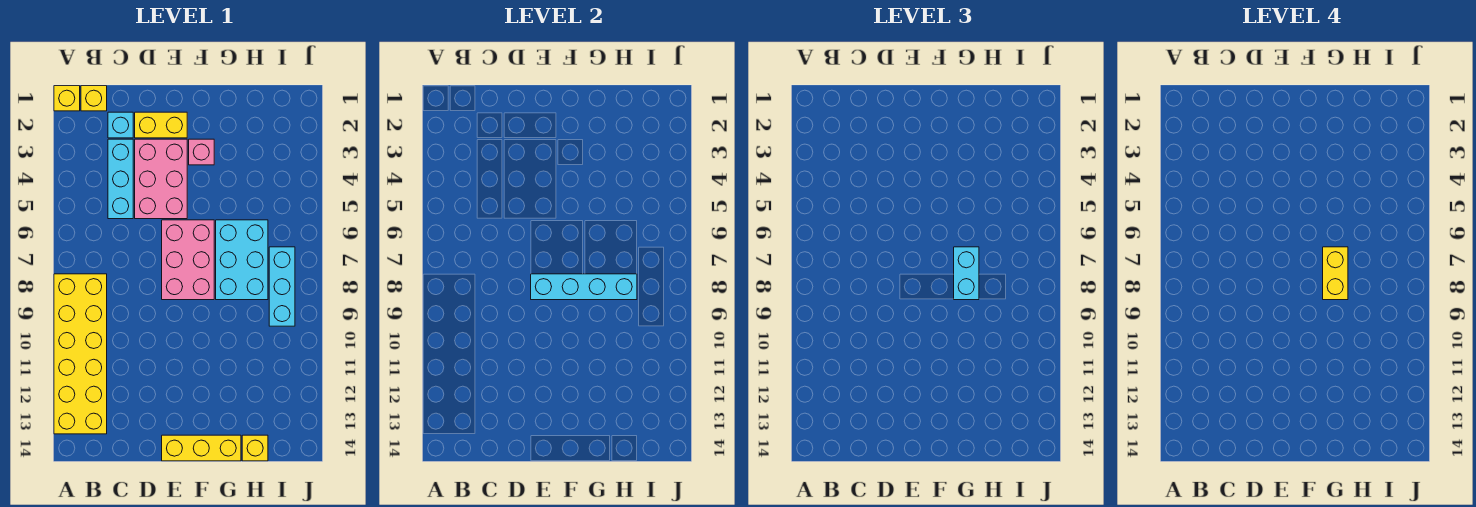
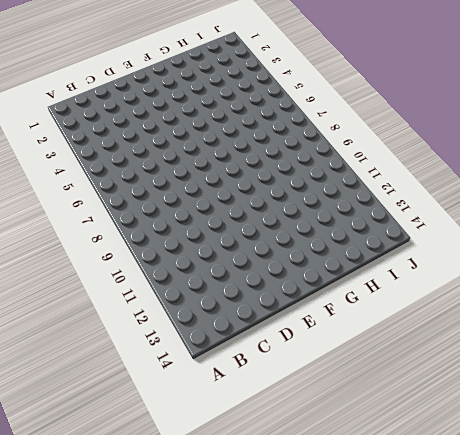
none -> yellow 1x1 brick [54,86,80,111]
none -> yellow 2x6 brick [54,274,107,434]
none -> yellow 1x1 brick [81,86,107,111]

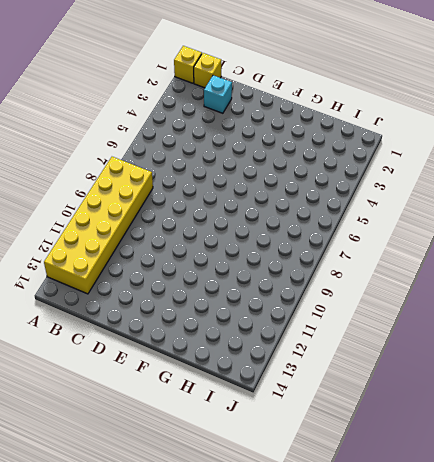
none -> cyan 1x3 brick [108,139,133,219]
none -> yellow 1x2 brick [135,112,187,138]
none -> pink 2x3 brick [135,139,187,219]

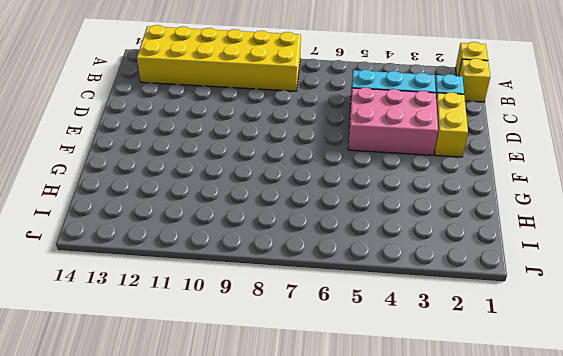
none -> pink 2x3 brick [162,220,214,300]
none -> yellow 1x3 brick [162,435,241,461]
none -> pink 1x1 brick [189,139,214,165]

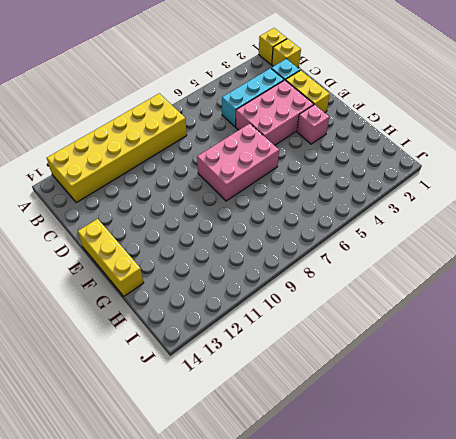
none -> cyan 2x3 brick [216,220,268,300]
none -> yellow 1x1 brick [242,435,268,461]
none -> cyan 1x3 brick [269,247,295,326]

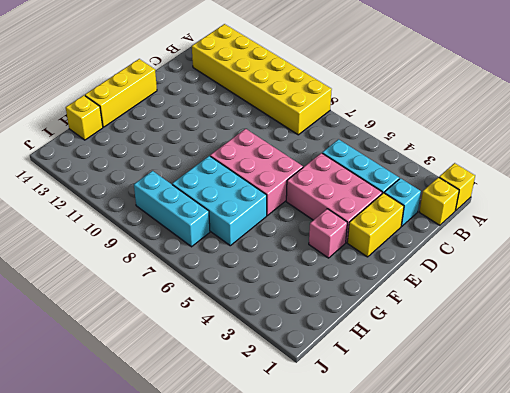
none -> cyan 1x4 brick [531,274,637,300]
none -> cyan 1x2 brick [954,247,979,300]
none -> yellow 1x2 brick [1323,247,1348,300]

